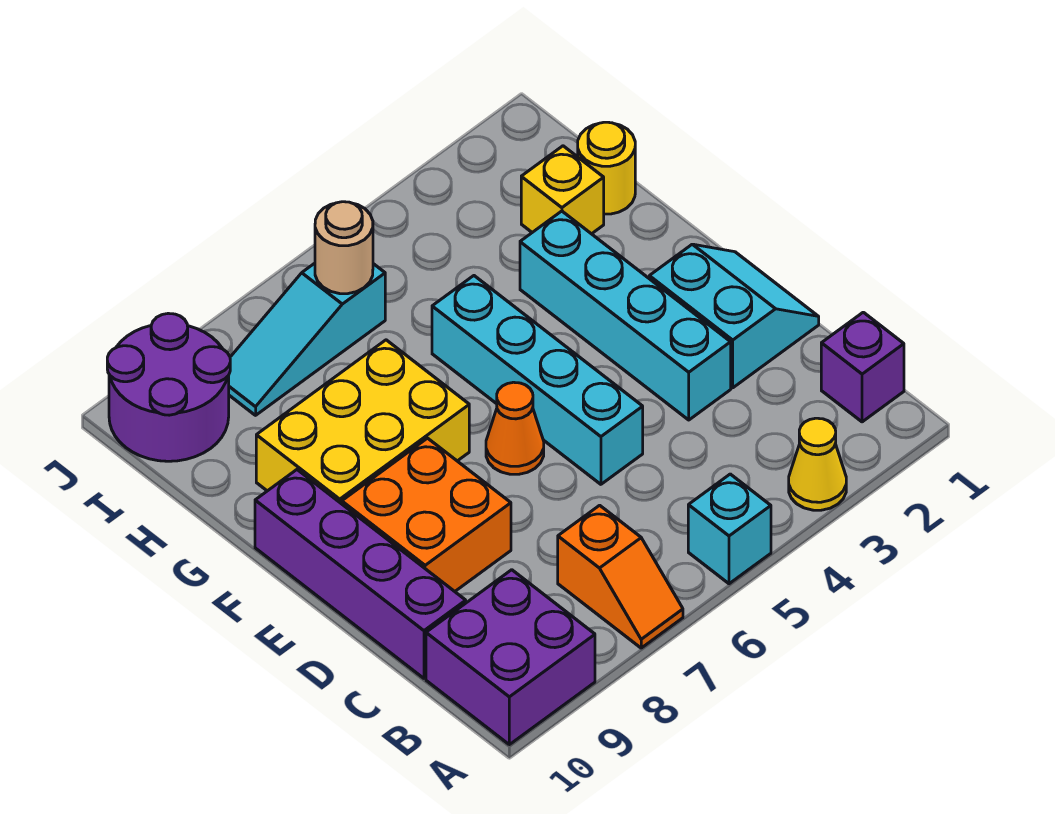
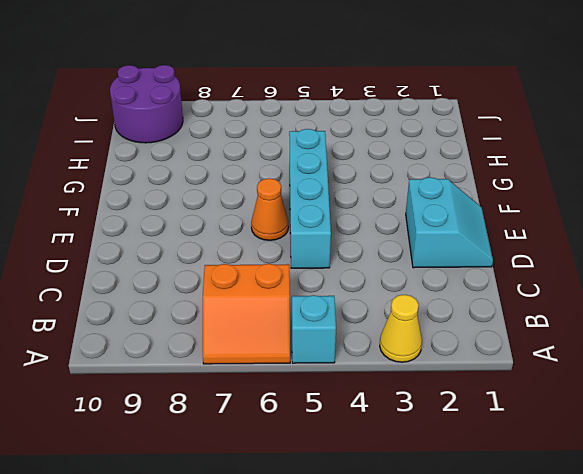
orange 2x2 slope [203,264,290,364] -> orange 1x2 slope [558,505,683,648]
none -> purple 2x2 brick [426,570,595,745]
none -> purple 1x1 brick [821,312,904,422]
none -> purple 1x4 brick [255,470,466,678]

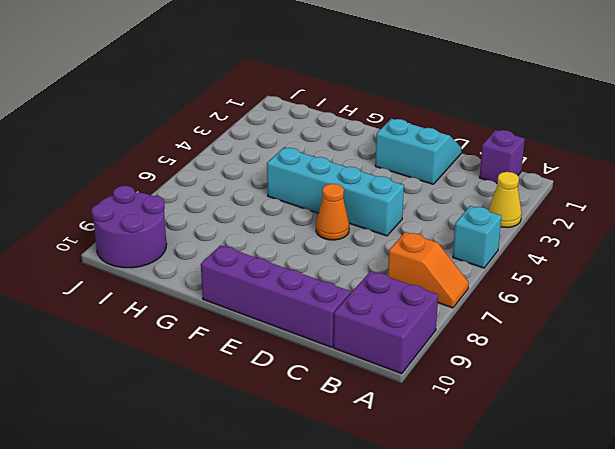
none -> cyan 1x4 brick [520,211,731,420]
none -> orange 2x2 brick [342,438,511,591]
none -> yellow 2x3 brick [256,340,469,504]

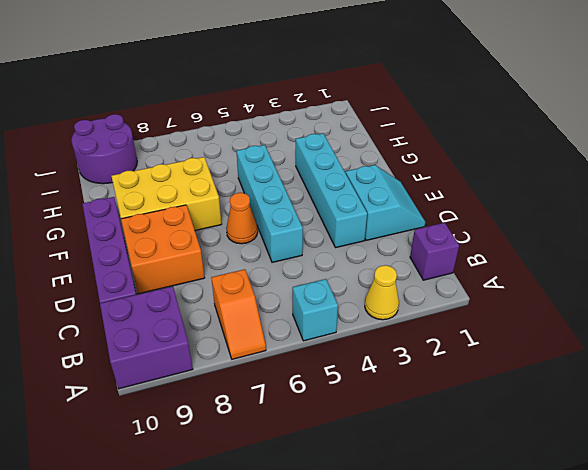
none -> yellow 1x1 round brick [578,122,635,214]
none -> yellow 1x1 brick [521,146,604,234]
none -> cyan 1x3 slope [229,263,385,415]

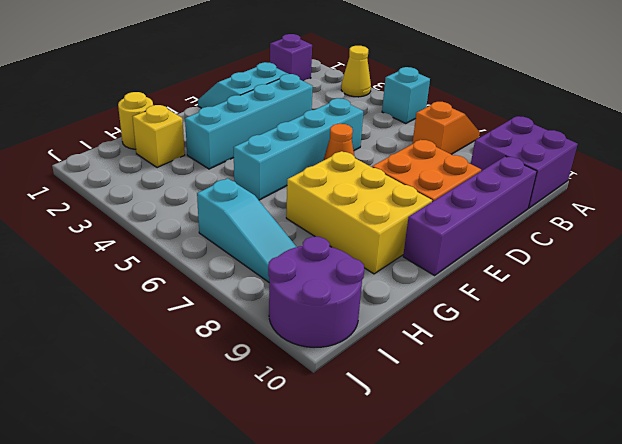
none -> tan 1x1 round brick [315,202,373,294]

